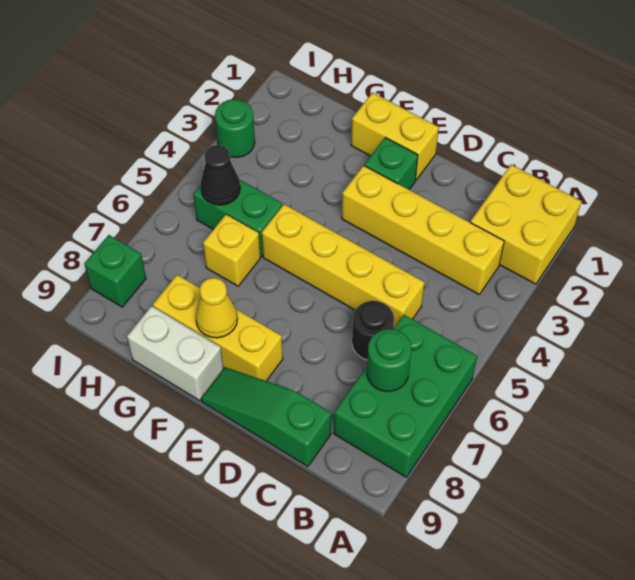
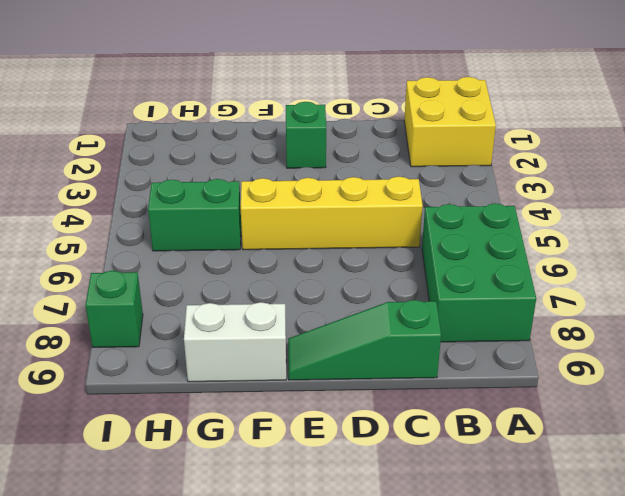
none -> yellow 1x4 brick [342,166,504,294]
none -> black 1x1 round brick [352,301,394,360]
none -> yellow 1x2 brick [351,93,439,180]

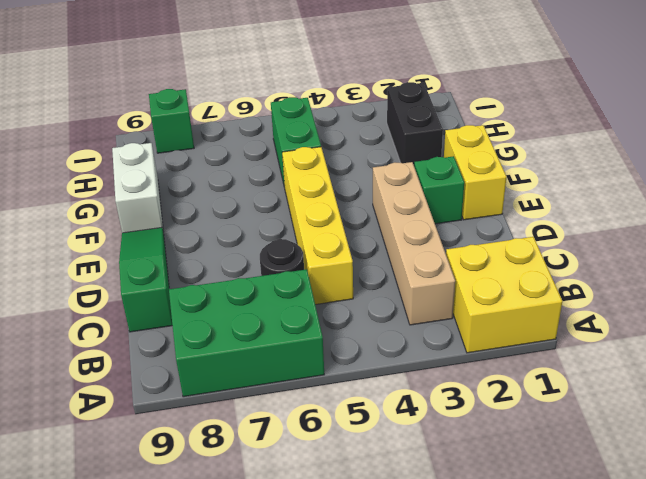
tan 1x4 brick [373,162,455,325] -> yellow 1x4 brick [342,166,504,294]
black 1x2 brick [387,82,443,165] -> none
none -> yellow 1x3 brick [153,275,283,381]
none -> yellow 1x1 brick [203,214,260,286]
none -> green 1x1 round brick [215,99,255,157]

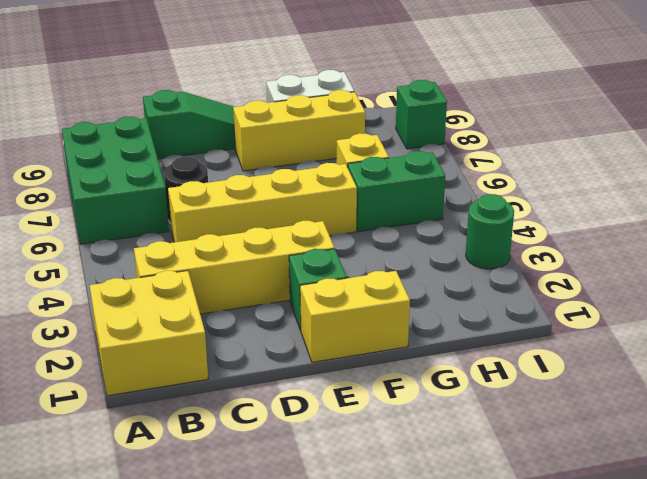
none -> green 1x1 round brick [367,329,412,391]
none -> yellow 1x1 cone [195,278,238,338]
none -> black 1x1 cone [200,145,240,205]

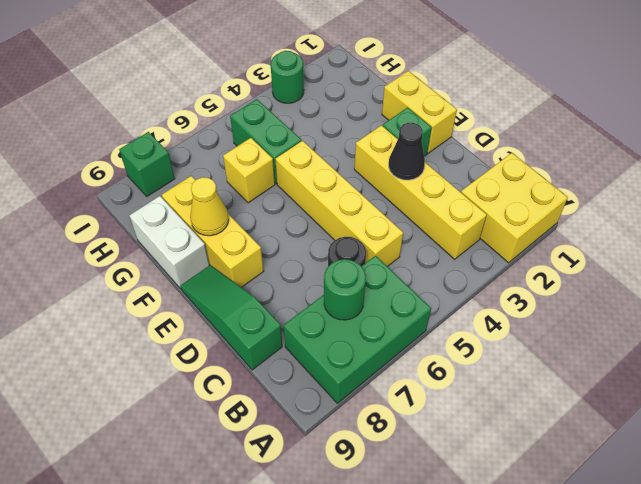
black 1x1 cone [389,123,425,180] -> black 1x1 cone moved to [200,145,240,205]

